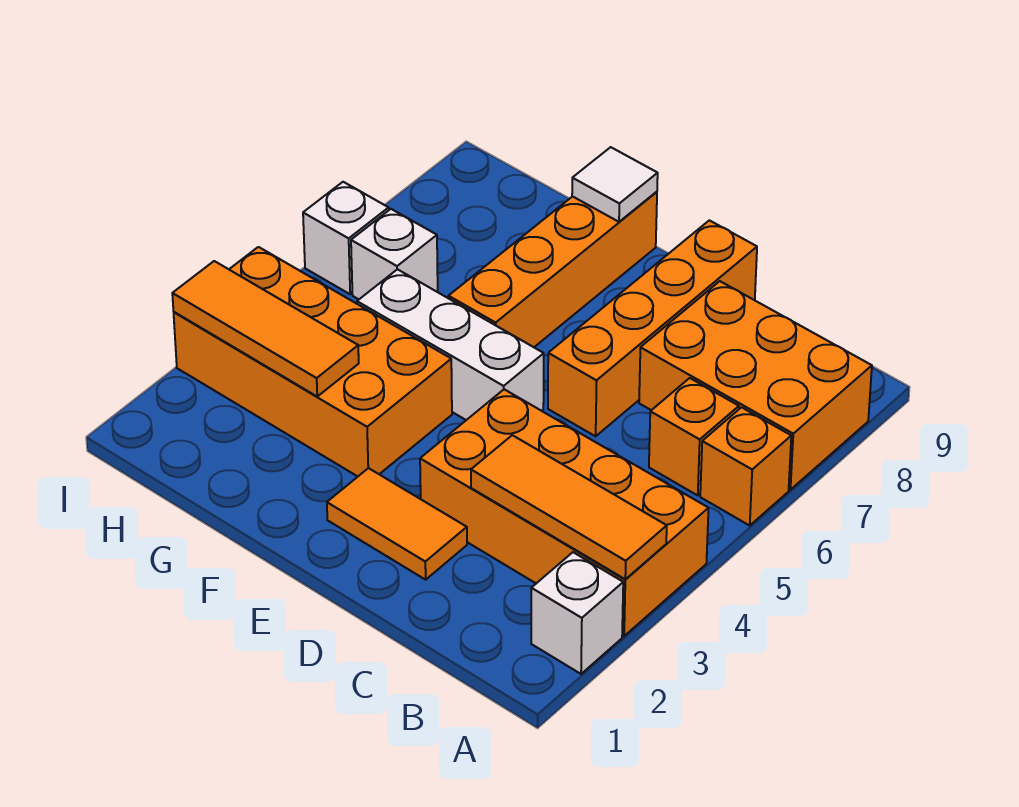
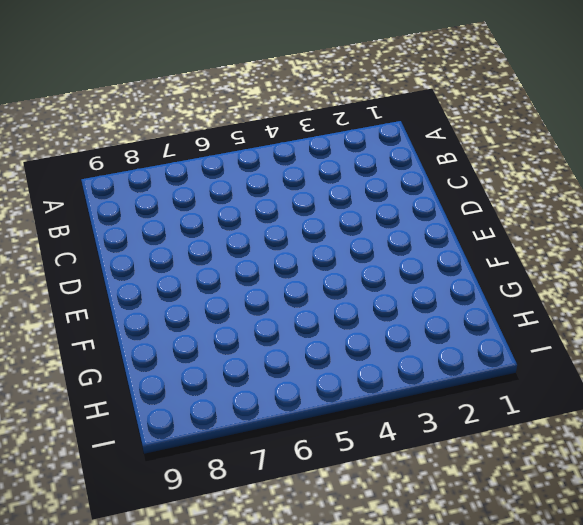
none -> white 1x1 brick [531,552,623,674]
none -> orange 2x4 brick [420,389,709,636]
none -> orange 1x1 brick [700,407,791,525]

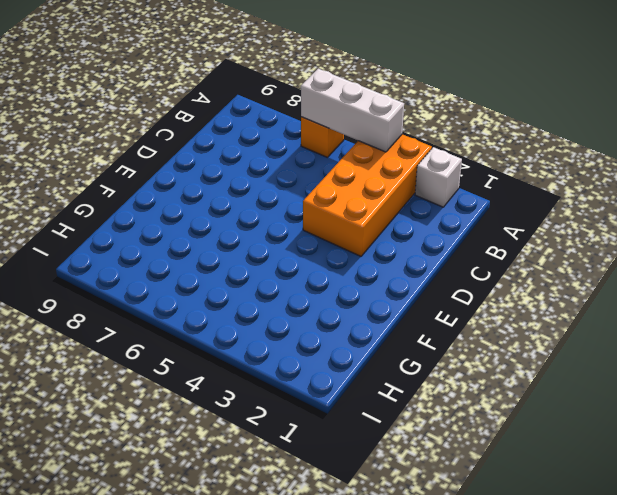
white 1x3 brick [301,69,404,152] -> white 1x3 brick turned to [357,269,544,420]
none -> orange 2x3 brick [639,281,872,490]
none -> orange 1x1 brick [649,378,739,495]
none -> orange 1x2 tile [327,468,467,580]

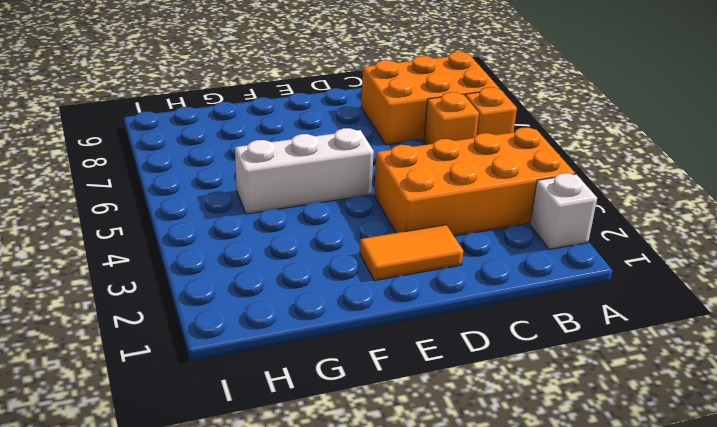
none -> orange 1x4 brick [548,220,757,436]
none -> orange 2x4 brick [174,247,452,476]
none -> orange 1x4 brick [448,192,657,347]

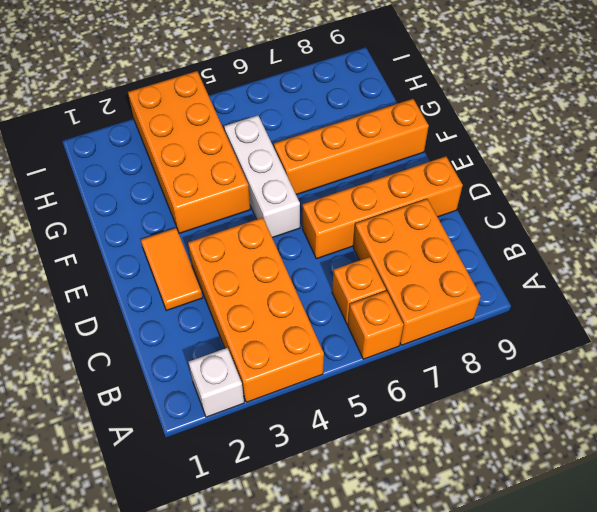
none -> white 1x1 brick [351,209,438,299]
none -> white 1x1 brick [303,182,389,294]
none -> orange 1x3 tile [471,435,667,579]

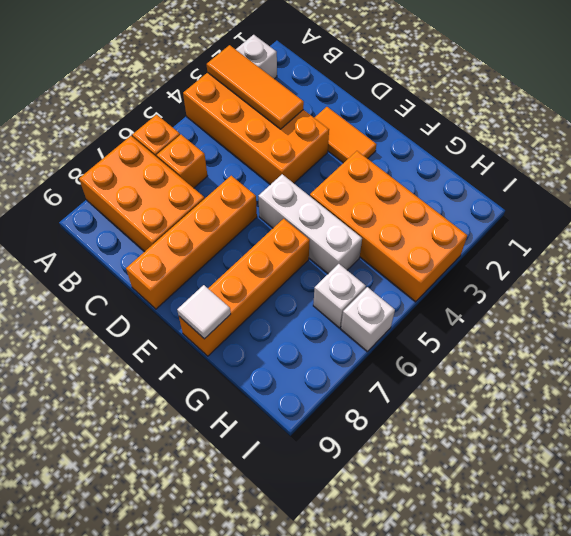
none -> orange 1x3 tile [172,261,359,396]

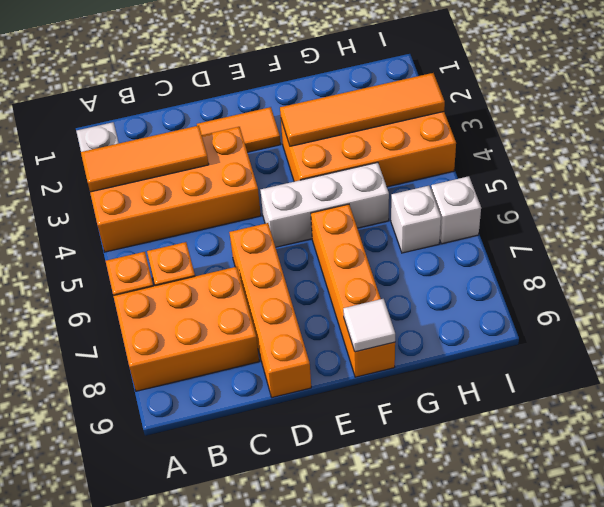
orange 1x4 tile [280,73,445,146] -> orange 1x3 tile [172,261,359,396]

